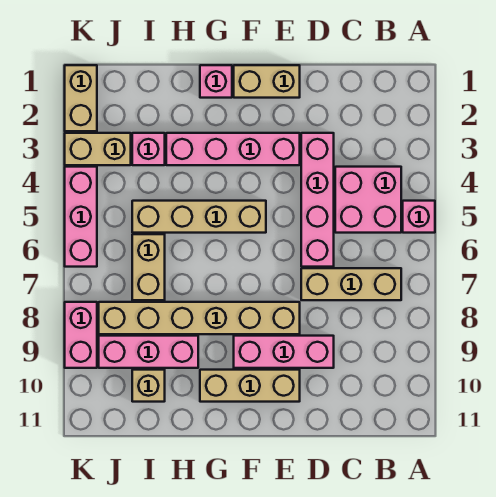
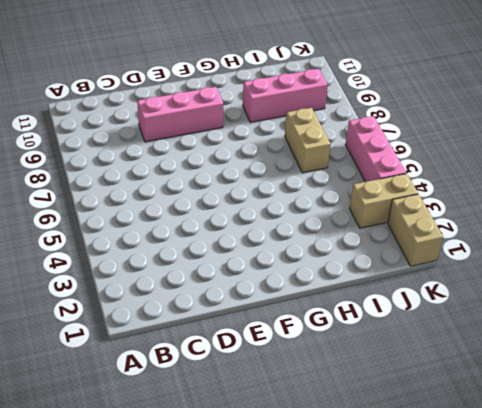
none -> pink 1x1 brick [403,201,435,233]
none -> pink 2x2 brick [335,167,401,233]
none -> tan 1x3 brick [301,268,401,300]

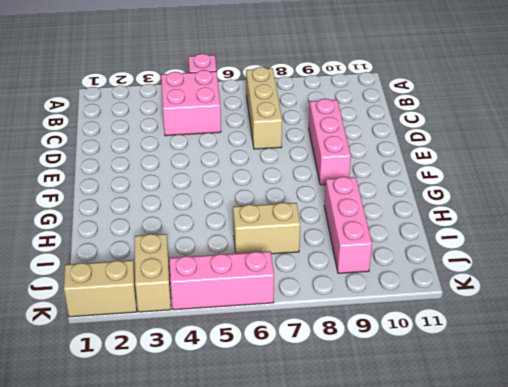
none -> pink 1x4 brick [301,133,334,267]
none -> tan 1x2 brick [234,65,300,98]
none -> pink 1x4 brick [166,133,300,165]

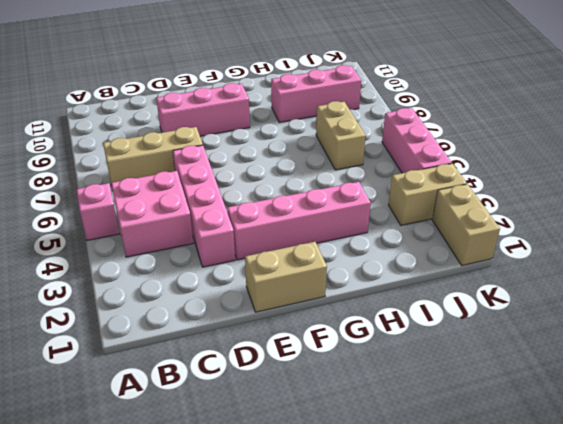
none -> tan 1x6 brick [99,302,300,334]
none -> tan 1x3 brick [200,370,300,402]
none -> tan 1x4 brick [132,201,266,233]

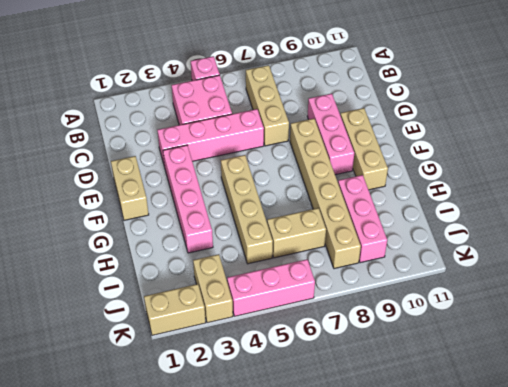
none -> pink 1x1 brick [200,65,232,98]
none -> pink 1x1 brick [132,133,165,165]
none -> tan 1x1 brick [132,370,165,402]

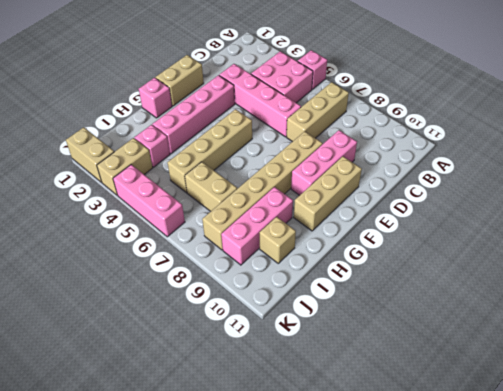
none -> pink 1x2 brick [65,302,97,368]

